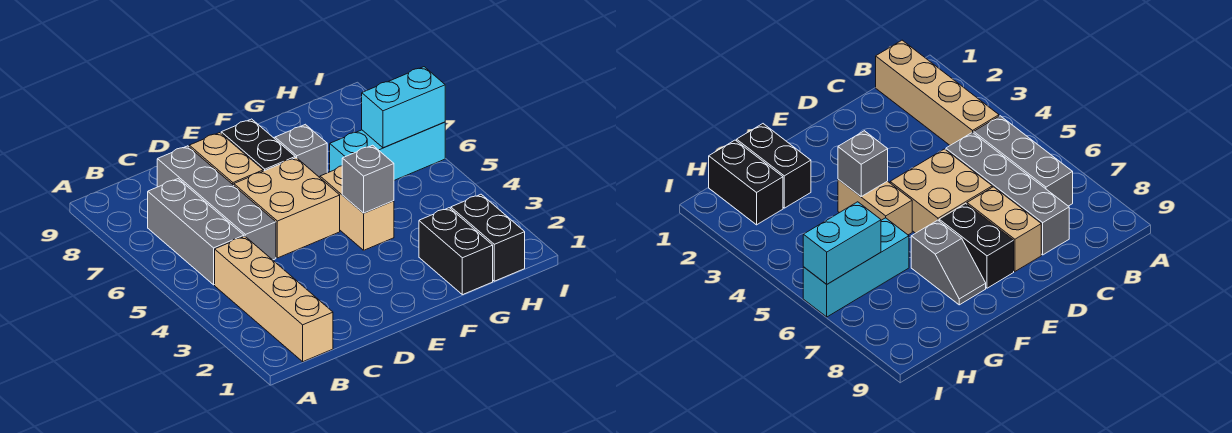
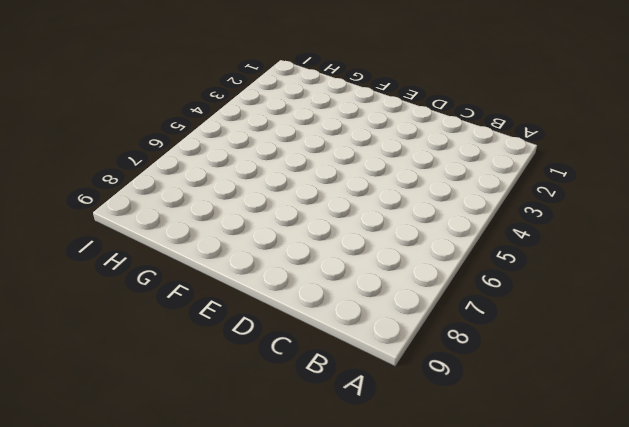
none -> tan 1x4 brick [215,236,333,362]
none -> grey 1x3 brick [148,179,244,285]
none -> grey 1x4 brick [157,146,276,260]

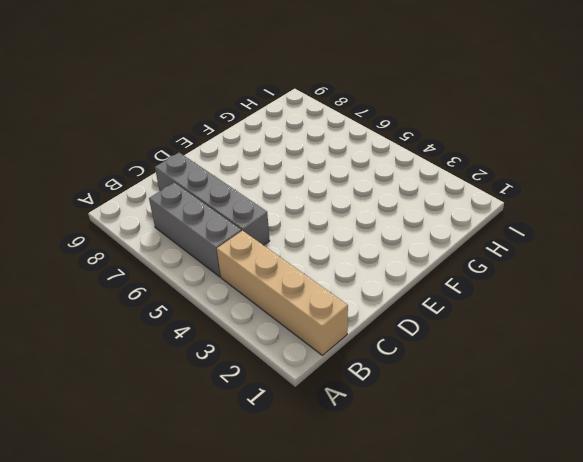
none -> tan 2x2 brick [234,158,340,258]
none -> tan 1x2 brick [189,133,263,185]
none -> black 1x2 brick [221,119,295,171]

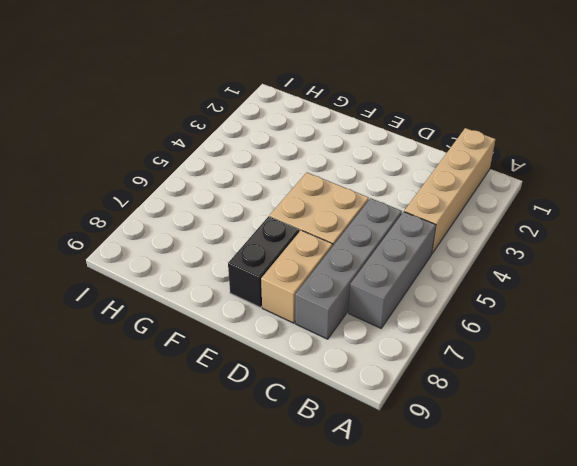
none -> tan 1x2 brick [320,166,394,250]
none -> grey 1x2 slope [274,124,327,177]
none -> black 1x2 brick [419,208,493,295]

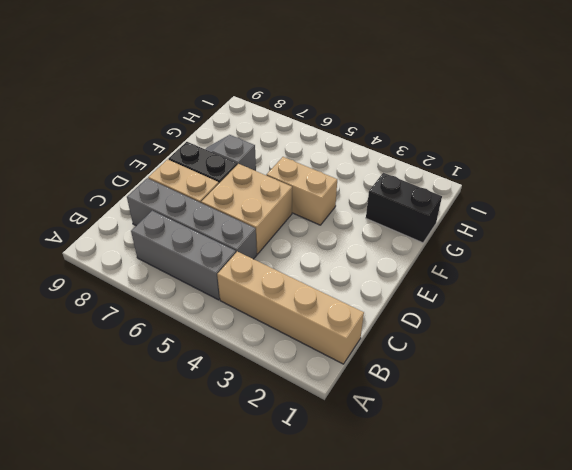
none -> cyan 1x3 brick [330,122,445,180]
none -> black 1x2 brick [451,194,525,281]
none -> grey 1x1 brick [342,145,394,213]

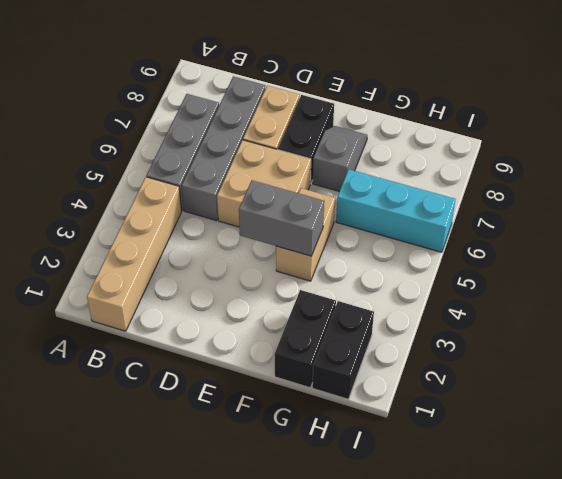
grey 1x2 brick [239,180,324,256] -> grey 1x1 brick [342,145,394,213]
none -> cyan 1x2 brick [362,67,445,148]

